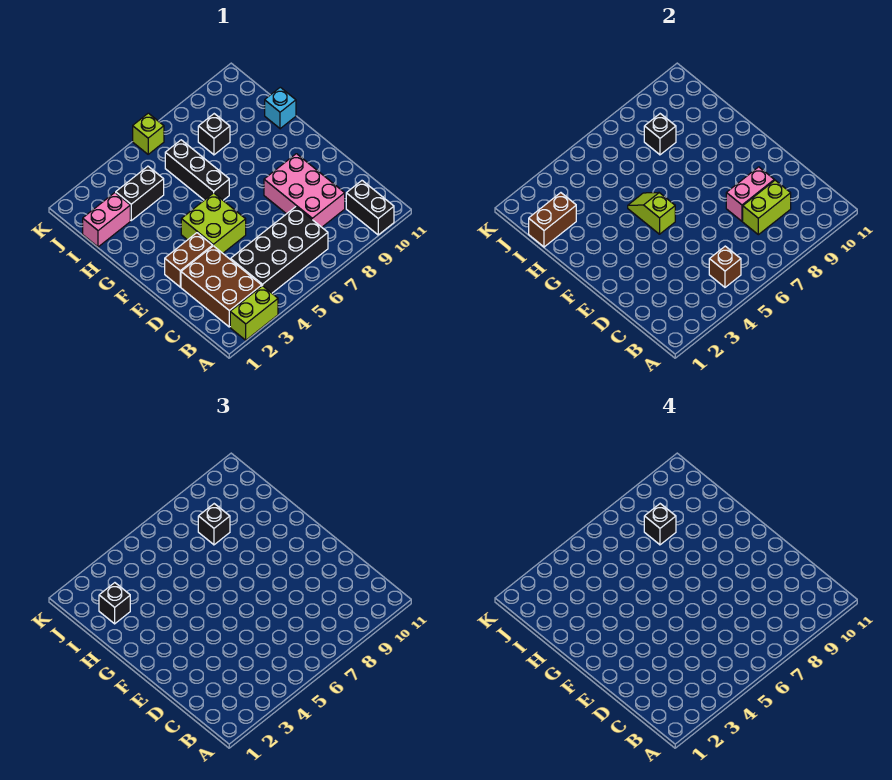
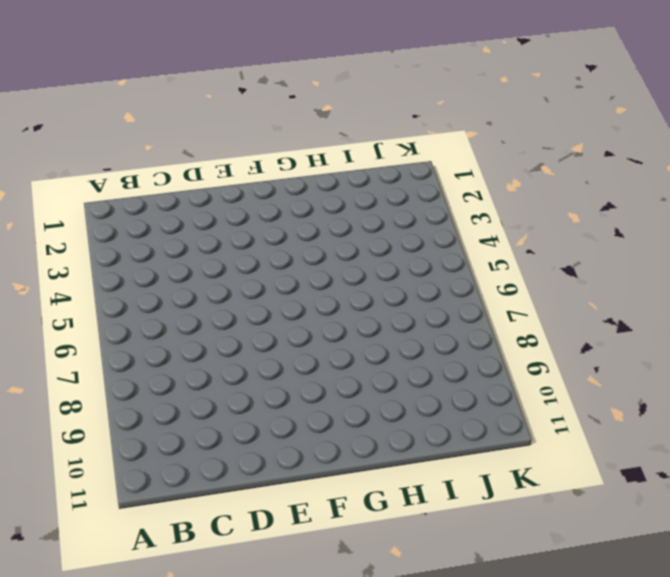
none -> lime 1x2 brick [230,286,278,340]
none -> black 1x2 brick [346,181,394,235]
none -> brown 2x3 brick [181,246,262,327]

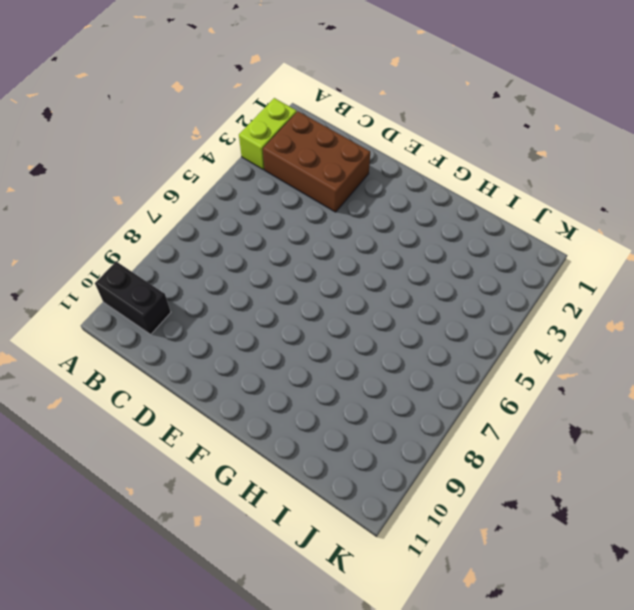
none -> black 2x4 brick [231,207,328,293]
none -> pink 2x3 brick [264,154,345,227]
none -> brown 1x2 brick [165,233,213,287]

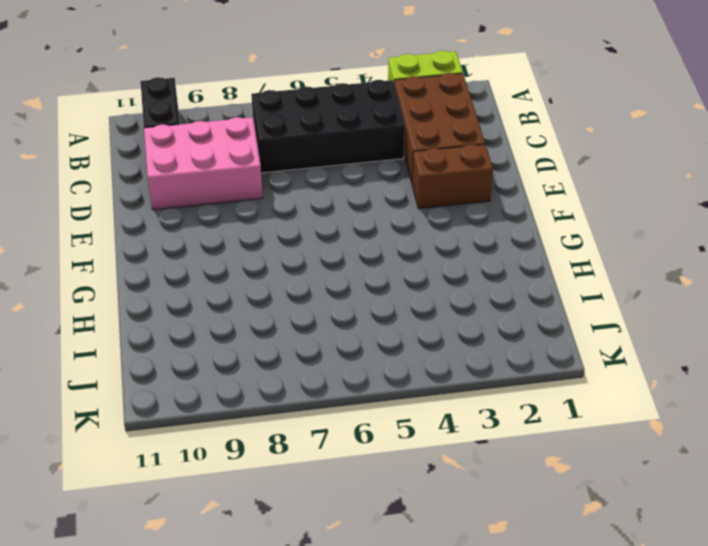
pink 2x3 brick [144,117,263,210] -> pink 2x3 brick turned to [264,154,345,227]
none -> lime 2x2 brick [181,193,246,253]
none -> black 1x3 brick [165,140,229,200]
none -> cyan 1x1 brick [265,87,296,129]

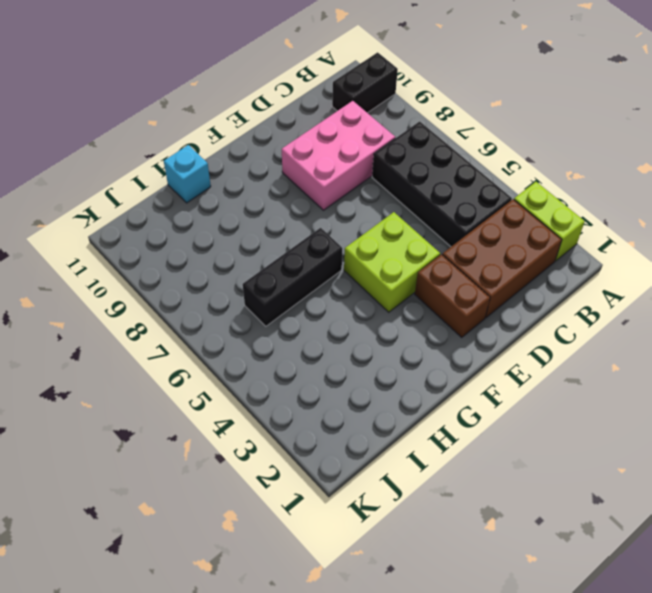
none -> pink 1x2 brick [83,193,130,247]
none -> black 1x2 brick [116,166,164,220]
none -> black 1x1 brick [198,114,230,155]

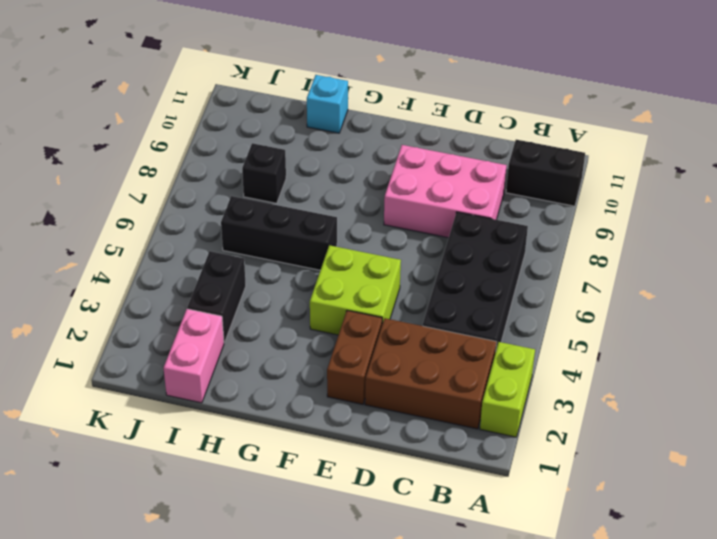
none -> lime 1x1 brick [133,113,164,154]
none -> brown 1x1 brick [709,246,741,287]
none -> lime 1x2 brick [743,180,791,235]

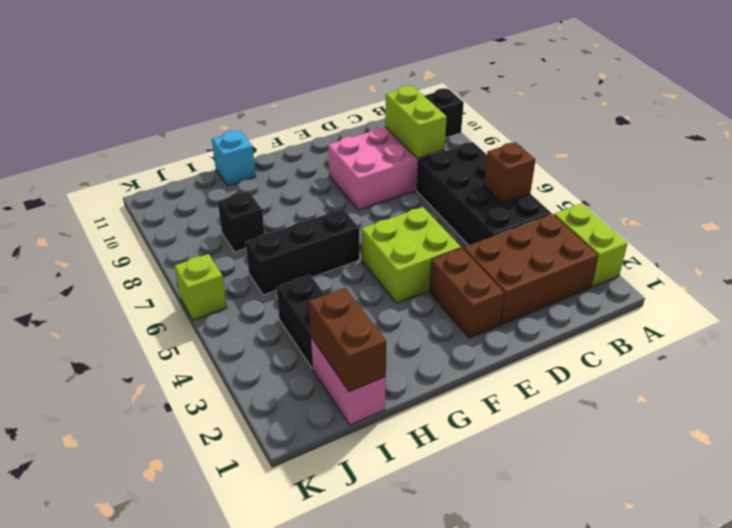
none -> pink 1x2 brick [726,167,774,221]
none -> lime 1x2 slope [628,193,675,234]
none -> black 1x1 brick [644,114,676,155]

